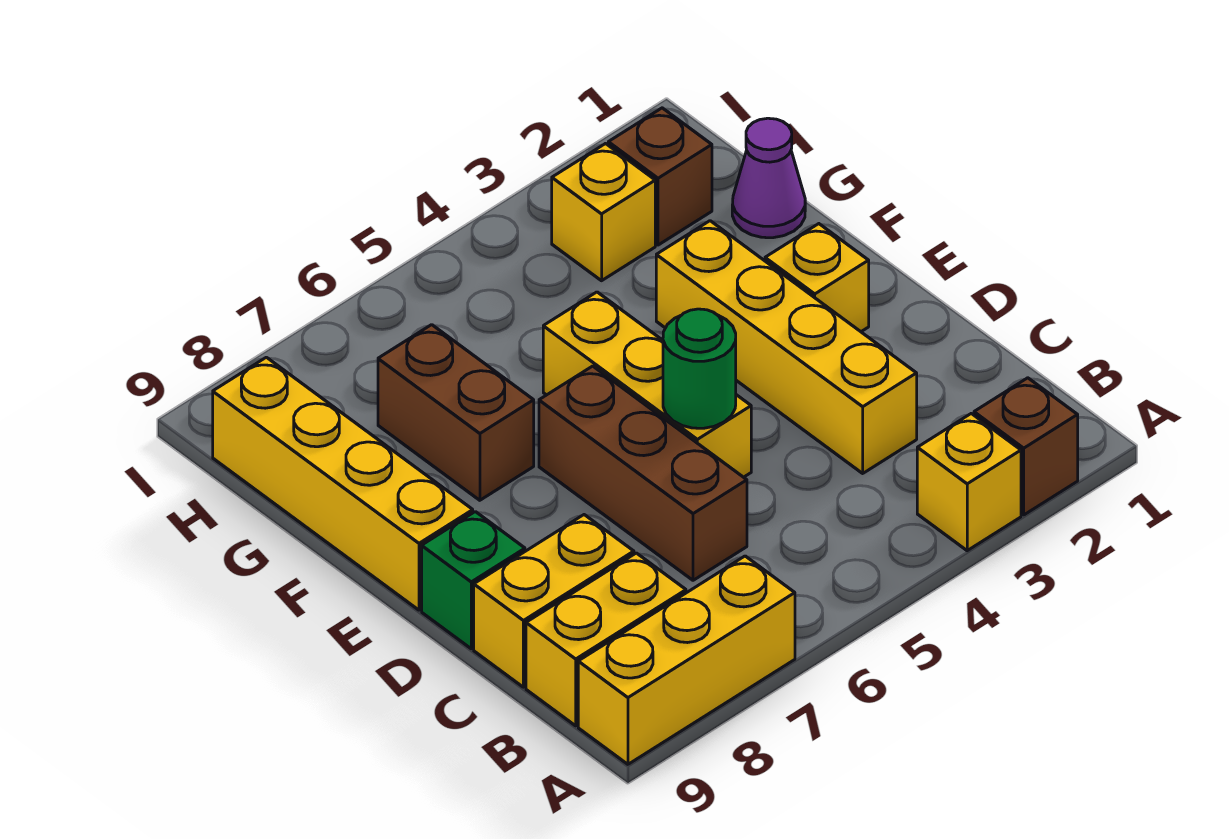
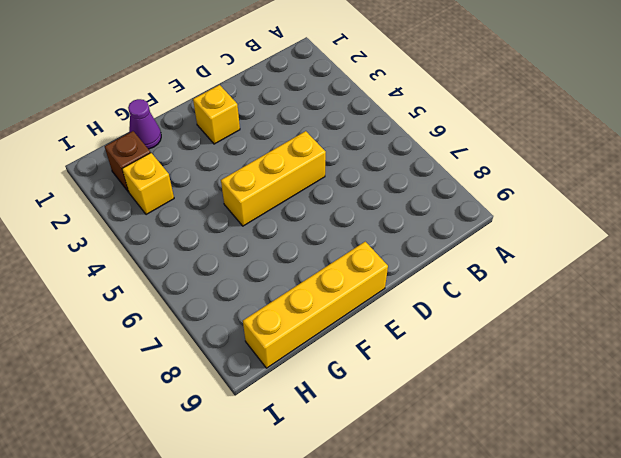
none -> brown 1x1 brick [974,378,1078,515]
none -> yellow 1x1 brick [917,414,1021,551]
none -> yellow 1x3 brick [578,556,795,764]

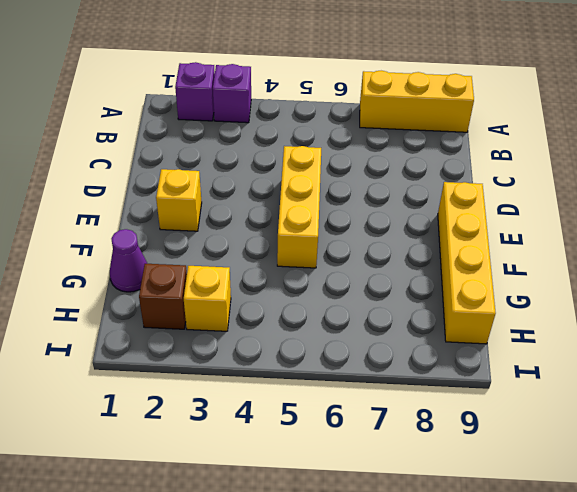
purple 1x1 brick [175,62,215,121] -> brown 1x1 brick [974,378,1078,515]
purple 1x1 brick [213,64,251,123] -> yellow 1x1 brick [917,414,1021,551]
none -> yellow 1x2 brick [526,553,686,726]
none -> yellow 1x4 brick [656,221,917,473]
none -> brown 1x3 brick [539,366,747,580]

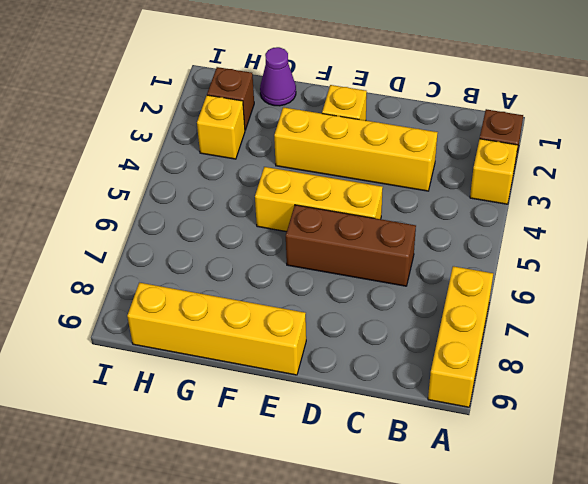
none -> yellow 1x2 brick [526,553,686,726]
none -> yellow 1x2 brick [474,515,634,687]
none -> green 1x1 brick [422,512,525,649]

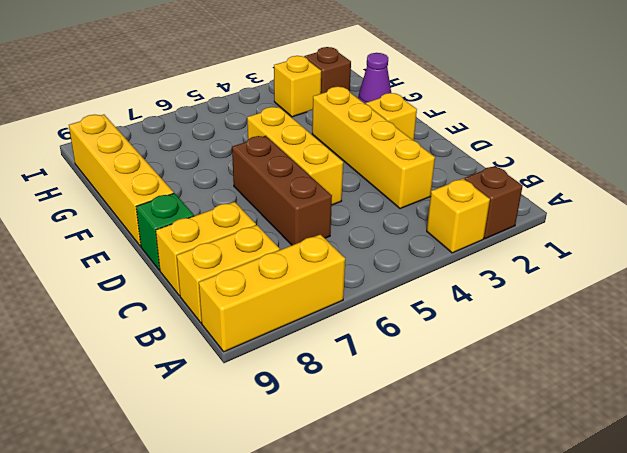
none -> brown 1x2 brick [378,325,534,500]
none -> green 1x1 round brick [663,309,736,428]

